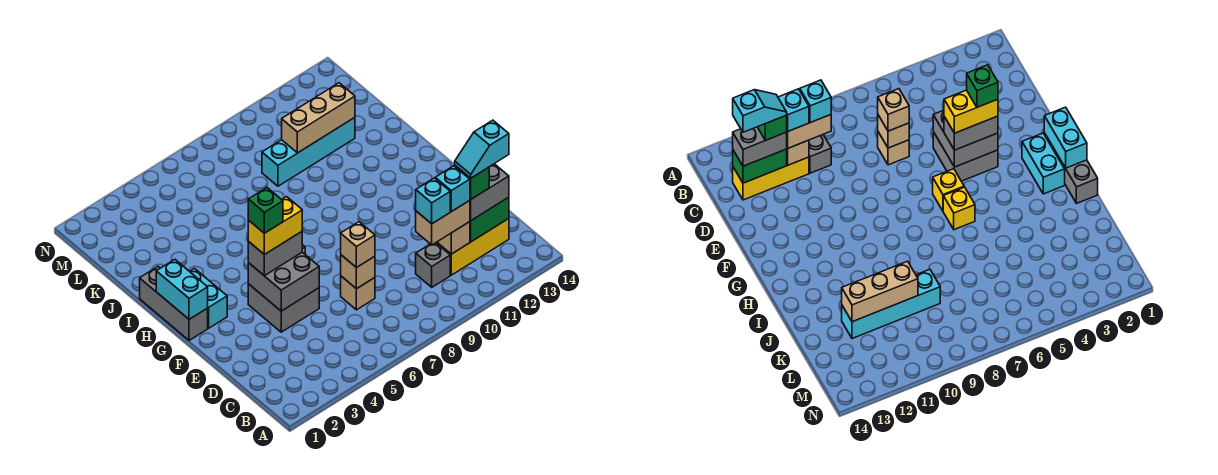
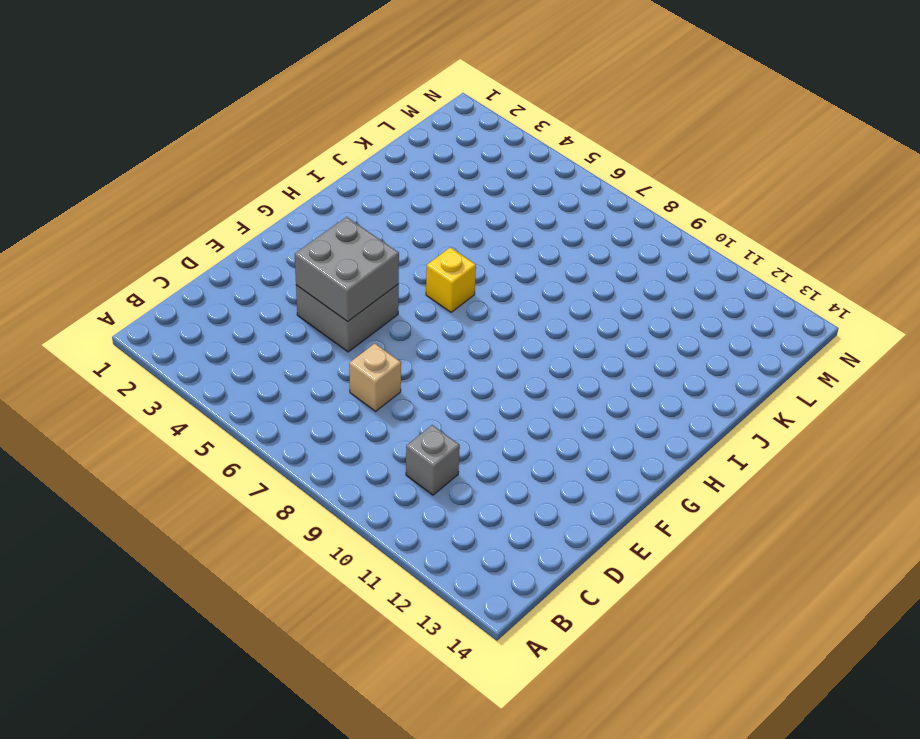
none -> yellow 1x3 brick [436,219,509,275]
none -> grey 1x3 brick [140,267,208,340]
none -> cyan 1x2 brick [190,268,227,328]

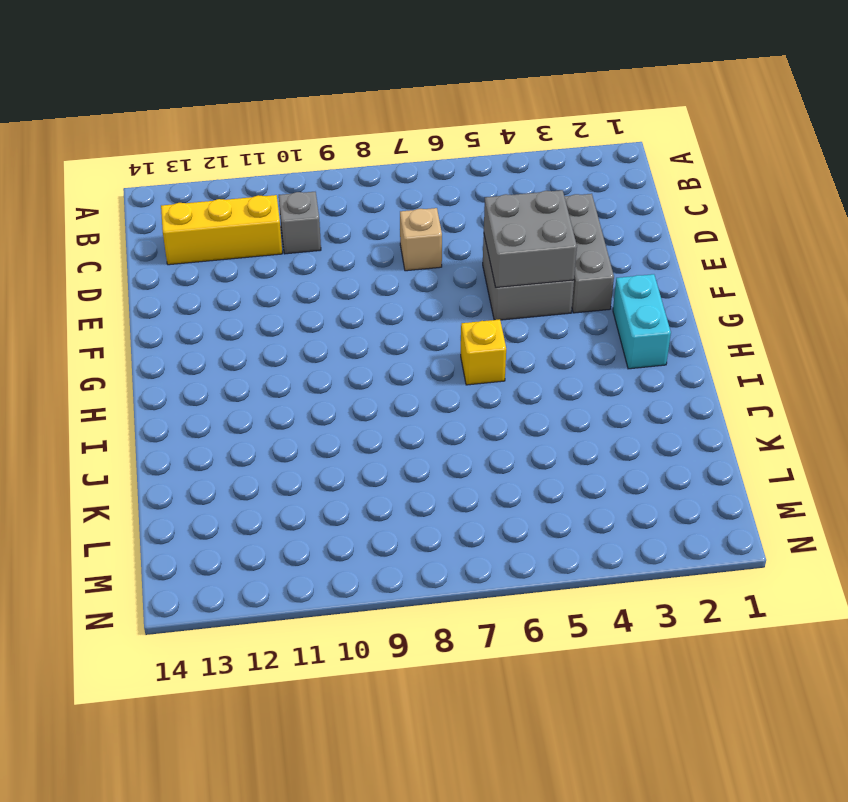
grey 1x3 brick [564,194,614,313] -> grey 1x3 brick moved to [140,267,208,340]
none -> yellow 1x1 brick [933,169,964,211]
none -> cyan 1x4 brick [262,118,355,186]
none -> tan 1x1 brick [437,222,470,254]

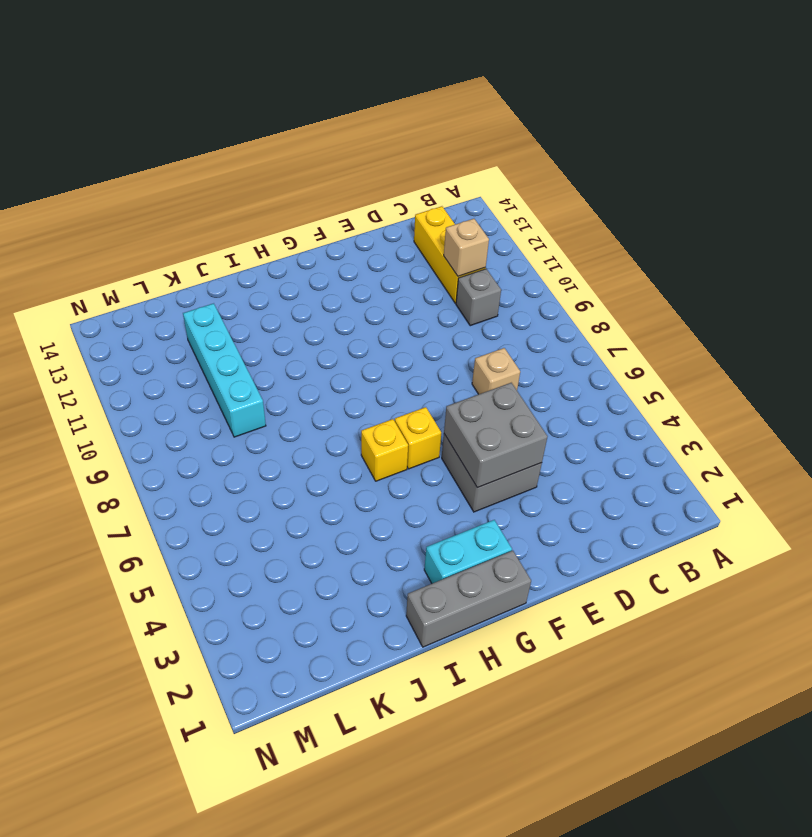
none -> green 1x2 brick [470,197,509,242]
none -> tan 1x1 brick [341,255,375,289]
none -> cyan 1x2 brick [156,260,208,319]

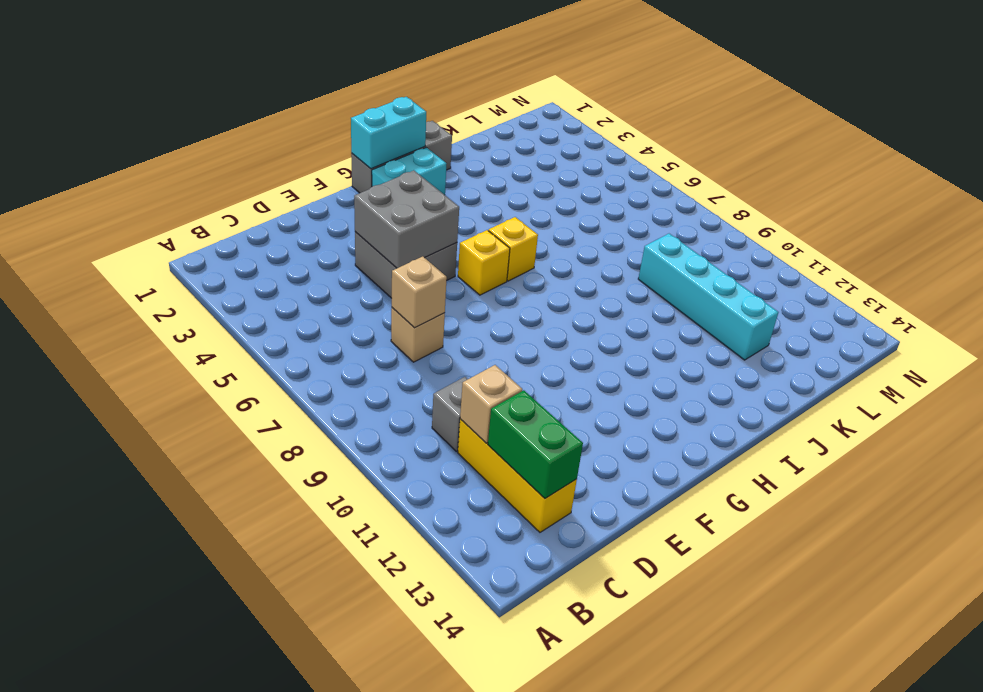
none -> tan 1x3 brick [282,83,355,153]
none -> tan 1x2 brick [416,200,470,245]
none -> grey 1x2 brick [470,164,509,221]

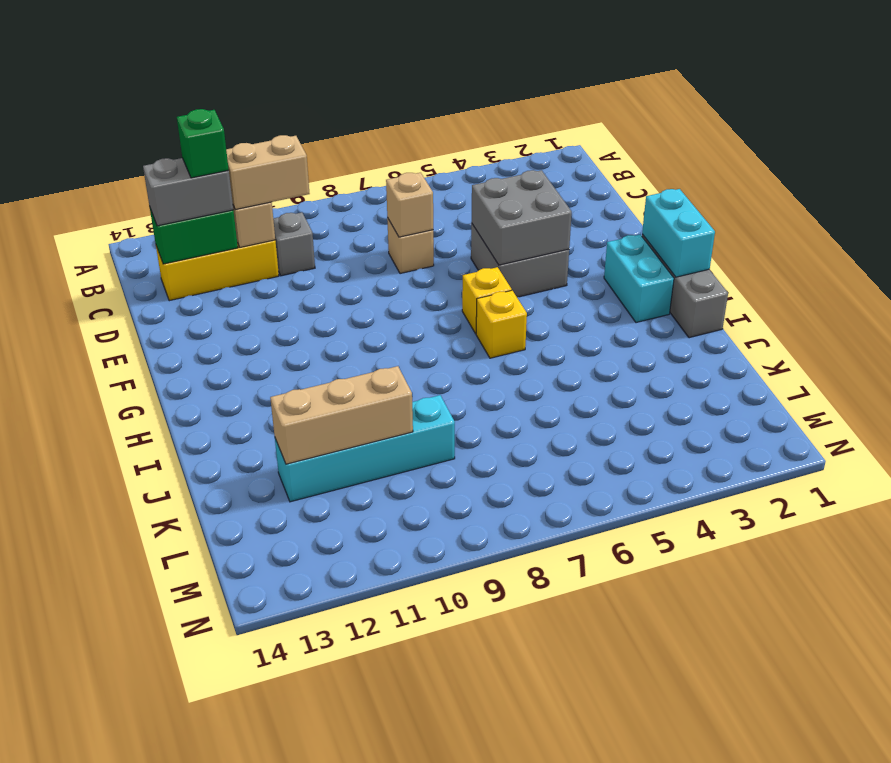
none -> tan 1x1 brick [341,222,375,268]
none -> grey 1x2 brick [248,232,302,276]
none -> cyan 1x1 brick [416,178,450,224]

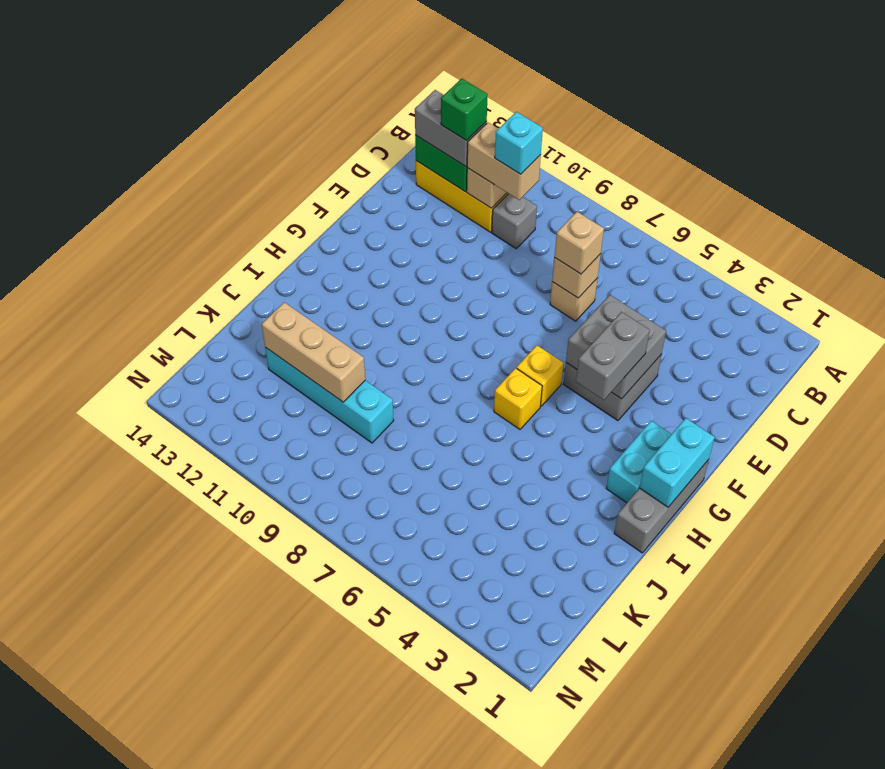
grey 1x2 brick [576,312,650,400] -> grey 1x2 brick turned to [248,232,302,276]
none -> cyan 1x1 brick [435,166,470,212]
none -> yellow 1x2 brick [248,197,302,255]
none -> cyan 1x2 slope [455,120,509,178]

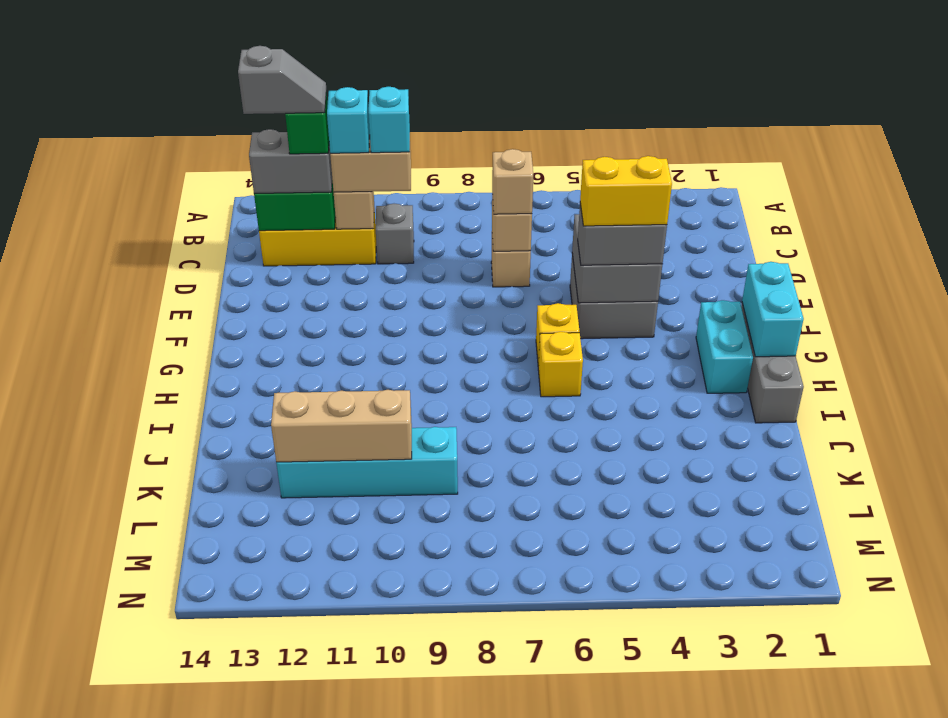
grey 1x2 slope [238,46,327,114] -> cyan 1x2 slope [455,120,509,178]
none -> green 1x1 brick [248,188,283,233]

